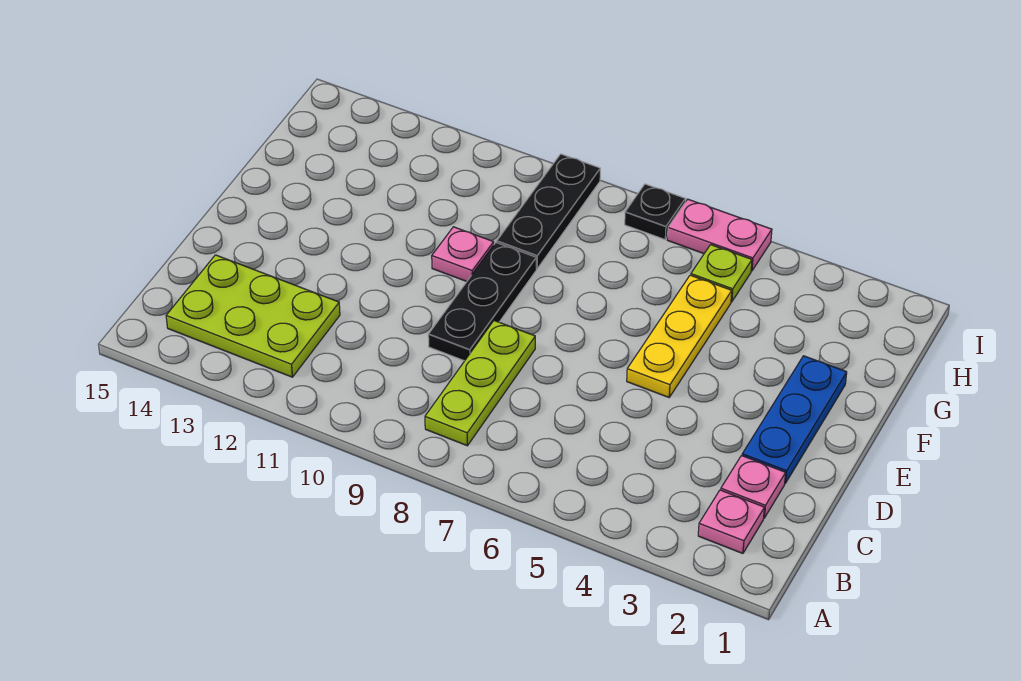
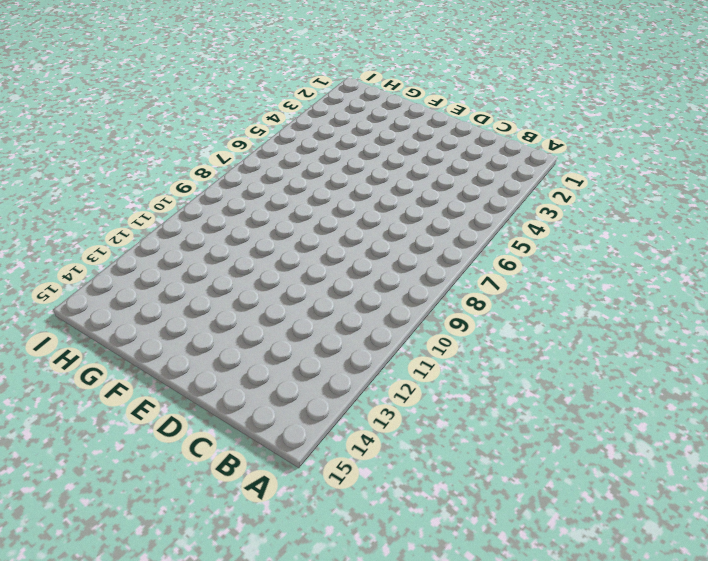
none -> pink 1x1 plate [698,490,764,554]
none -> lime 1x3 plate [425,321,535,446]
none -> lime 2x3 plate [166,255,340,377]

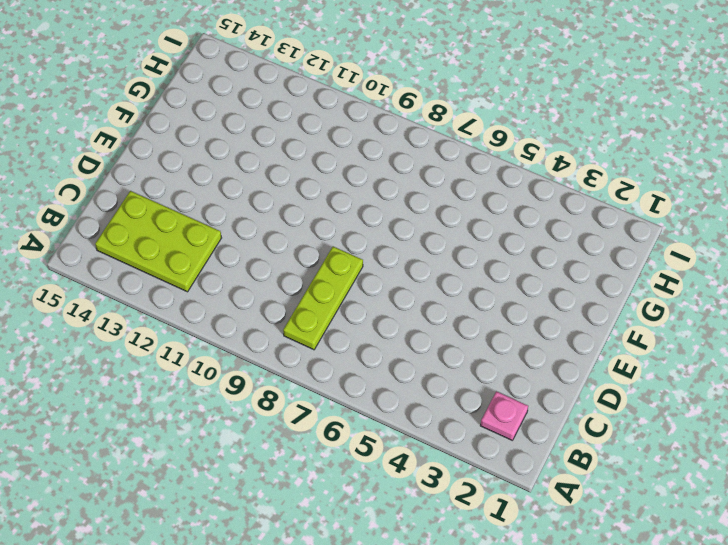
none -> pink 1x1 plate [721,456,786,518]
none -> blue 1x3 plate [742,356,847,483]
none -> black 1x3 plate [428,243,536,361]

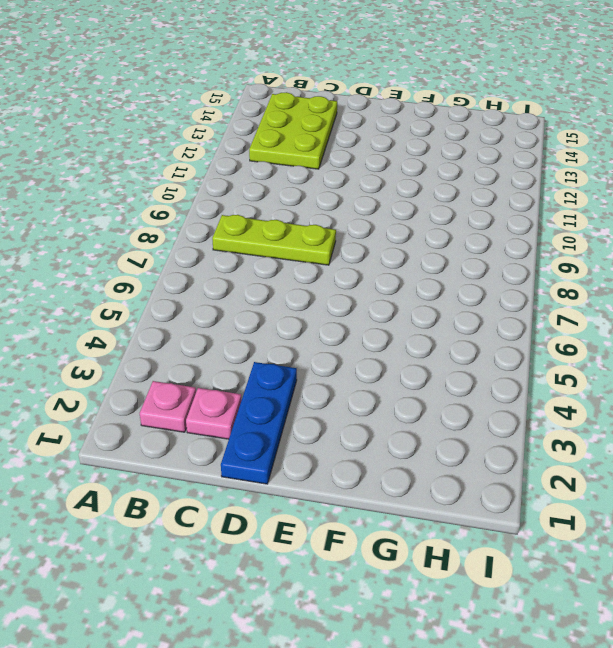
blue 1x3 plate [221,362,297,484] -> blue 1x3 plate turned to [742,356,847,483]
none -> black 1x3 plate [428,243,536,361]
none -> yellow 1x3 plate [627,275,732,397]
none -> pink 1x1 plate [432,227,494,281]

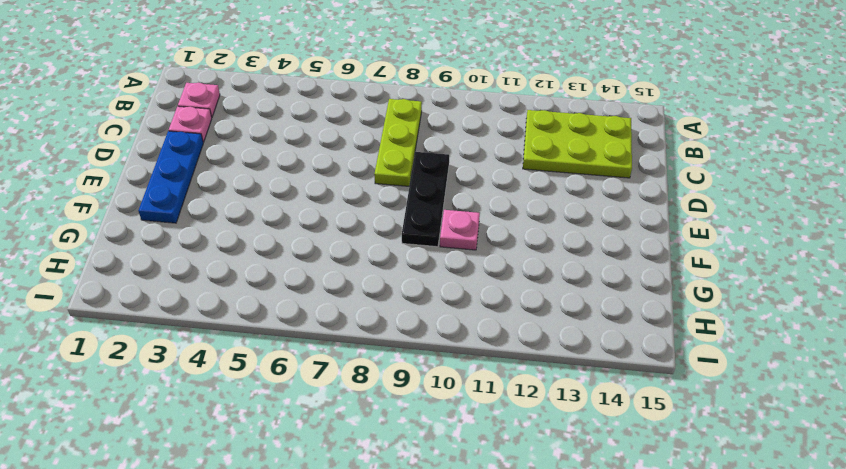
none -> yellow 1x3 plate [627,275,732,397]
none -> black 1x3 plate [497,154,600,269]
none -> lime 1x1 plate [691,245,752,302]

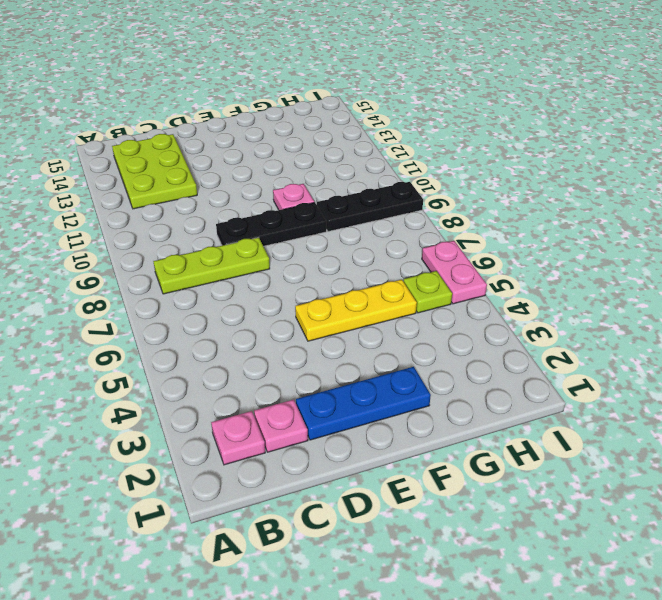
none -> black 1x1 plate [625,184,685,239]

